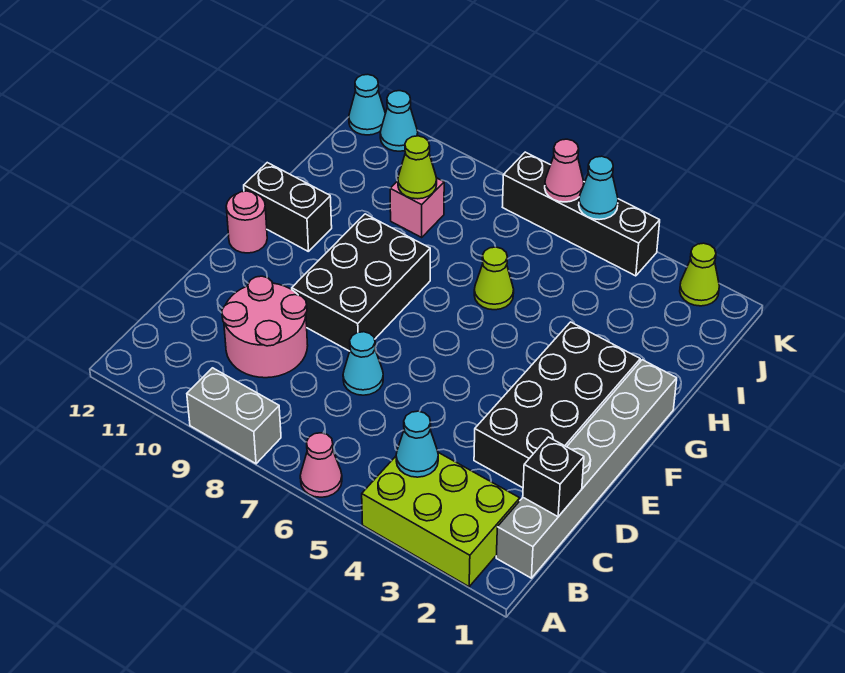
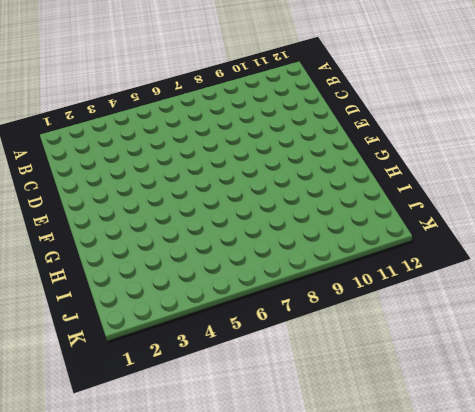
none -> lime 2x3 brick [362,452,520,587]
none -> pink 1x1 cone [300,433,342,497]
none -> grey 1x2 brick [187,368,281,464]

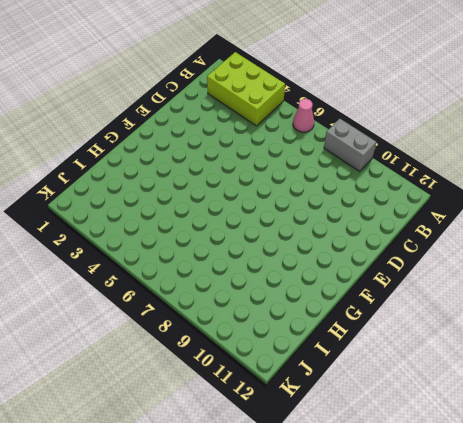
none -> grey 1x6 brick [496,360,677,578]
none -> pink 2x2 round brick [222,276,308,378]
none -> black 2x4 brick [474,322,640,488]

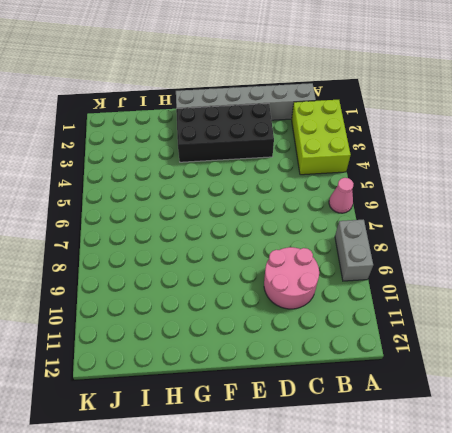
none -> cyan 1x1 cone [343,332,383,395]
none -> black 2x3 brick [292,214,430,351]
none -> pink 1x1 round brick [226,191,267,253]

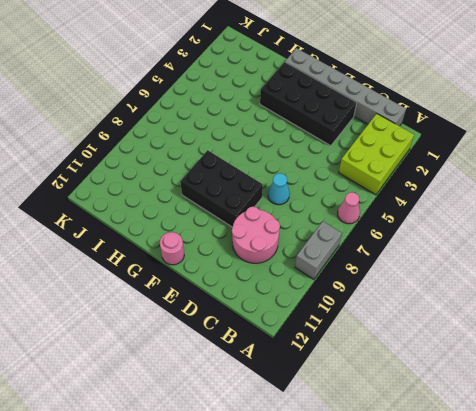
none -> black 1x2 brick [244,163,332,252]
none -> lime 1x1 cone [474,247,514,310]
none -> pink 1x1 brick [390,178,444,237]

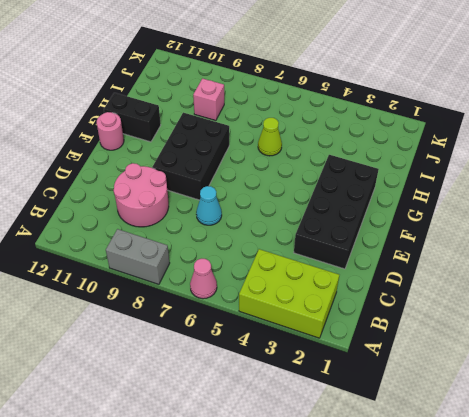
none -> grey 1x6 brick [496,360,677,578]
none -> lime 1x1 cone [680,243,719,306]
none -> black 1x4 brick [503,152,660,276]

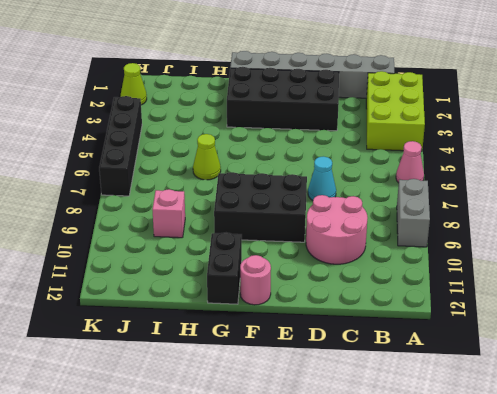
none -> cyan 1x1 cone [380,91,418,151]
none -> cyan 1x1 cone [349,74,385,135]
none -> cyan 1x1 cone [396,411,438,477]

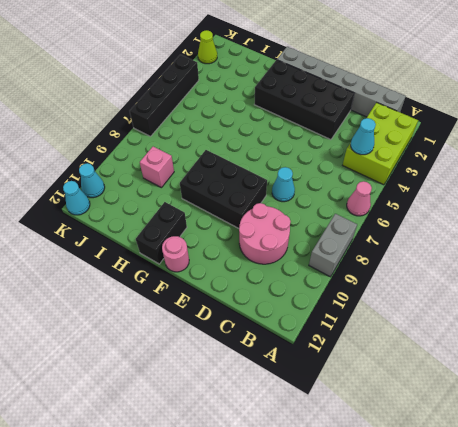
none -> lime 1x1 cone [474,247,514,310]
none -> black 1x1 brick [523,437,584,517]
none -> lime 1x1 cone [398,136,437,199]

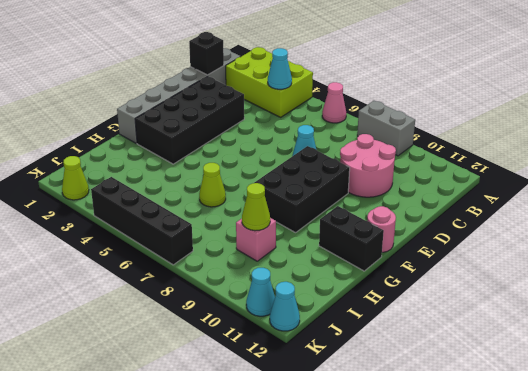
none -> cyan 1x1 cone [579,156,618,220]
none -> pink 1x1 cone [545,139,584,202]

